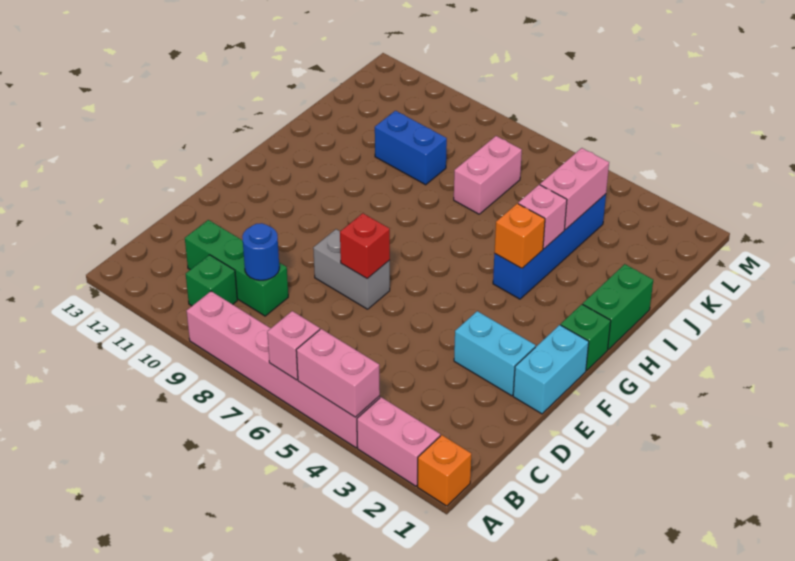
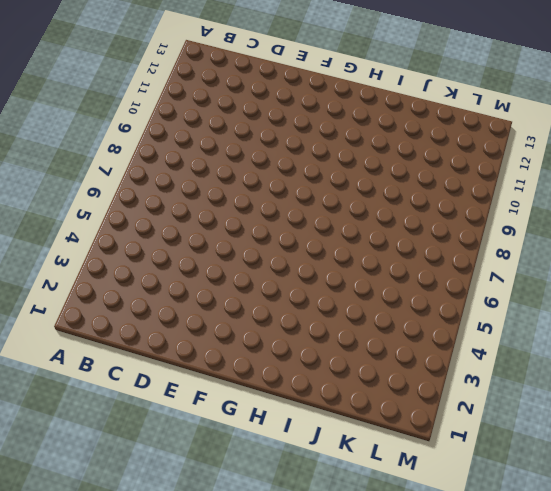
none -> orange 1x1 brick [418,435,471,506]
none -> pink 1x2 brick [357,397,440,486]
none -> pink 1x6 brick [187,291,380,448]

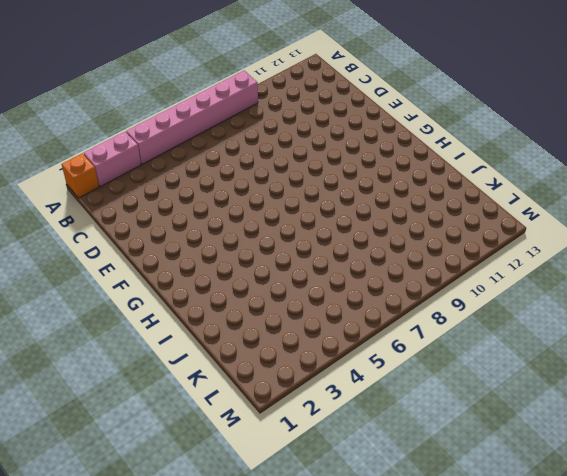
none -> green 1x1 brick [186,255,237,306]
none -> green 1x3 brick [185,220,288,316]
none -> cyan 1x2 brick [513,325,589,414]

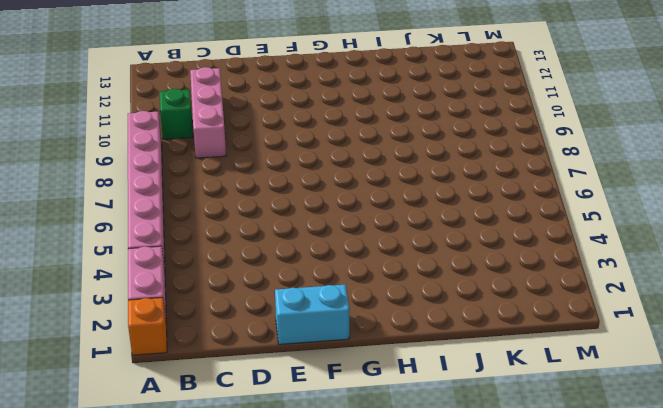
pink 1x3 brick [190,67,226,158] -> green 1x3 brick [185,220,288,316]
none -> cyan 1x2 brick [454,311,536,396]
none -> grey 1x2 brick [313,229,390,309]
none -> green 1x1 brick [561,304,611,371]

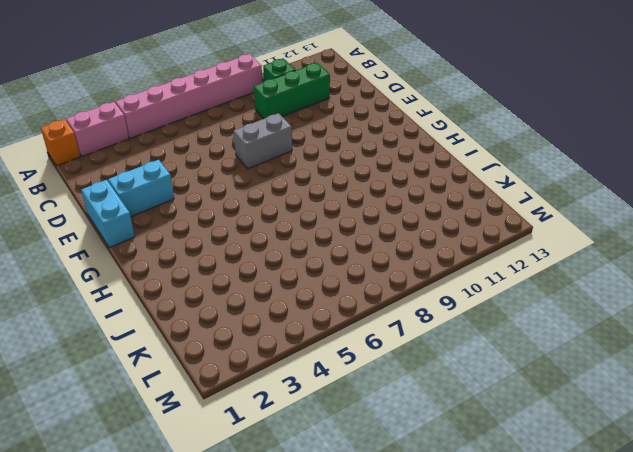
none -> green 1x1 brick [561,304,611,371]
none -> green 1x2 brick [583,264,653,350]
none -> blue 1x4 brick [493,194,606,299]

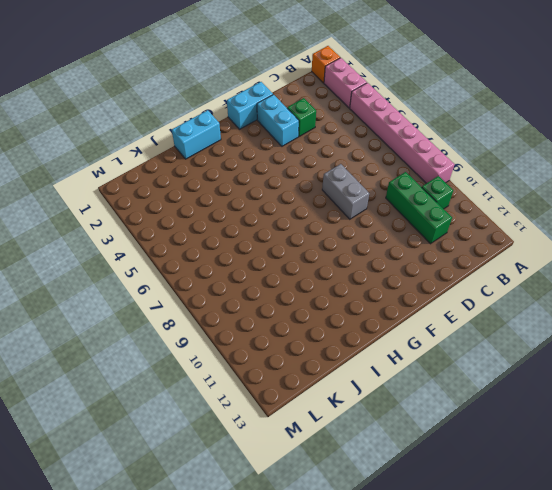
green 1x1 brick [287,98,316,137] -> green 1x1 brick moved to [561,304,611,371]
cyan 1x2 brick [172,110,221,159] -> green 1x2 brick [583,264,653,350]
none -> blue 1x4 brick [493,194,606,299]
none -> pink 1x2 brick [454,136,522,214]
none -> blue 1x2 brick [375,111,447,185]

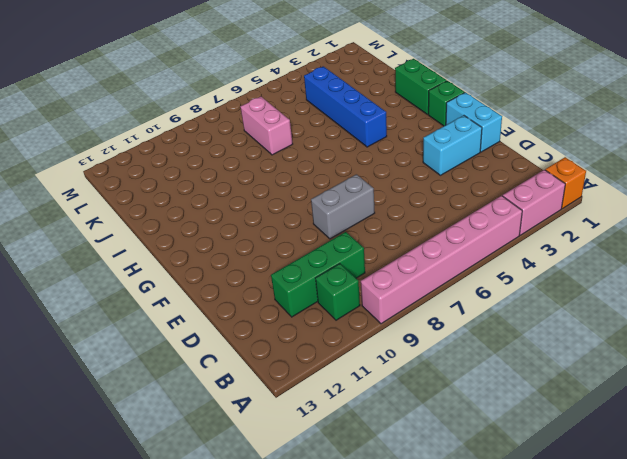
none -> blue 1x2 brick [375,111,447,185]
none -> pink 1x2 brick [296,329,380,417]
none -> pink 1x1 brick [267,311,320,380]

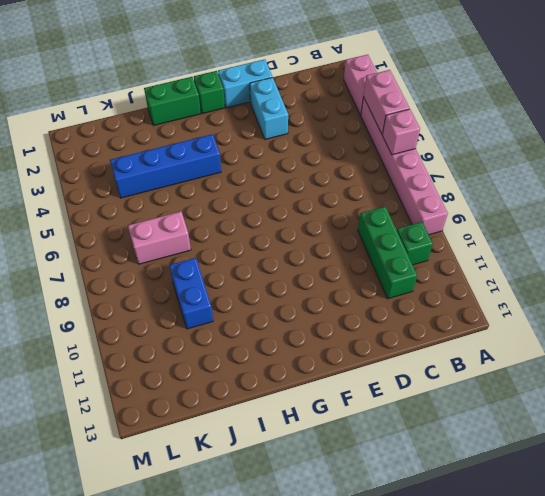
none -> orange 1x1 brick [418,435,471,506]
none -> grey 1x2 brick [313,229,390,309]
none -> blue 1x1 round brick [242,223,279,280]

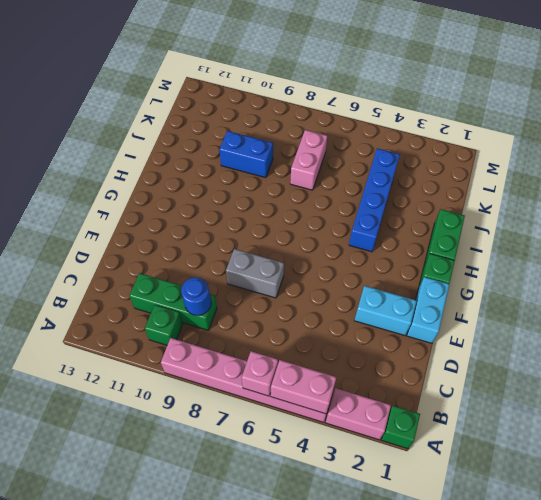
green 1x1 brick [381,406,420,449] -> orange 1x1 brick [418,435,471,506]
none -> red 1x1 brick [340,213,390,279]
none -> orange 1x1 brick [494,203,545,268]
none -> pink 1x1 brick [518,185,567,249]

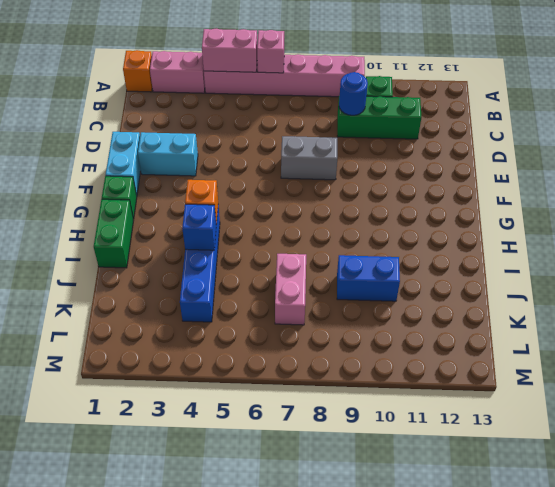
blue 1x1 brick [182,204,216,250] -> pink 1x1 brick [518,185,567,249]
none -> red 1x1 brick [340,213,390,279]
none -> pink 1x2 brick [540,148,609,230]

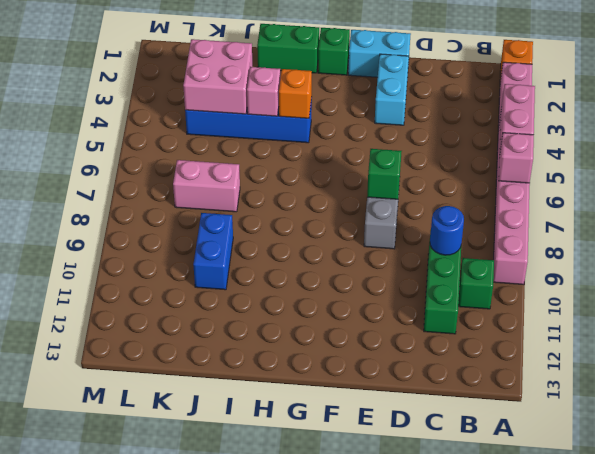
green 1x1 brick [367,149,402,199] -> red 1x1 brick [340,213,390,279]
pink 2x2 brick [183,39,253,114] -> pink 1x2 brick [540,148,609,230]

